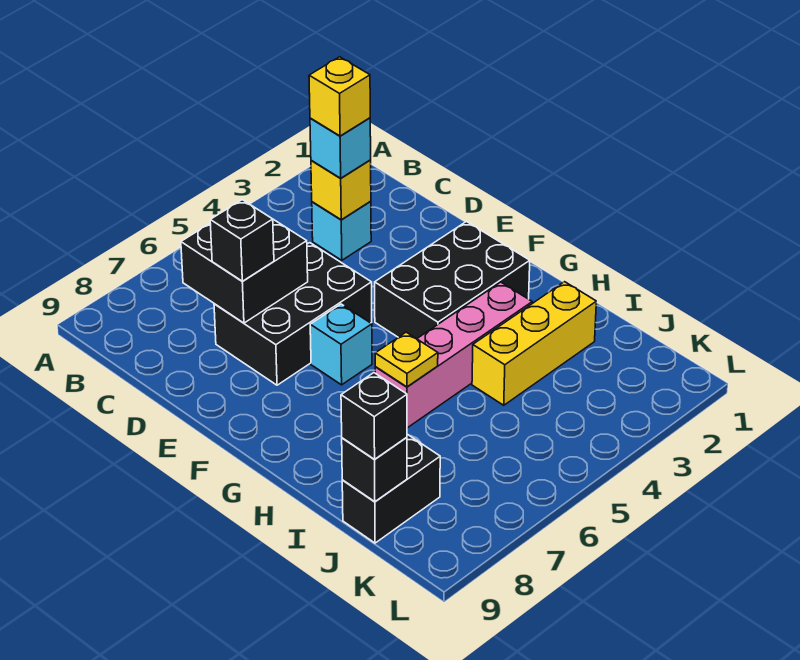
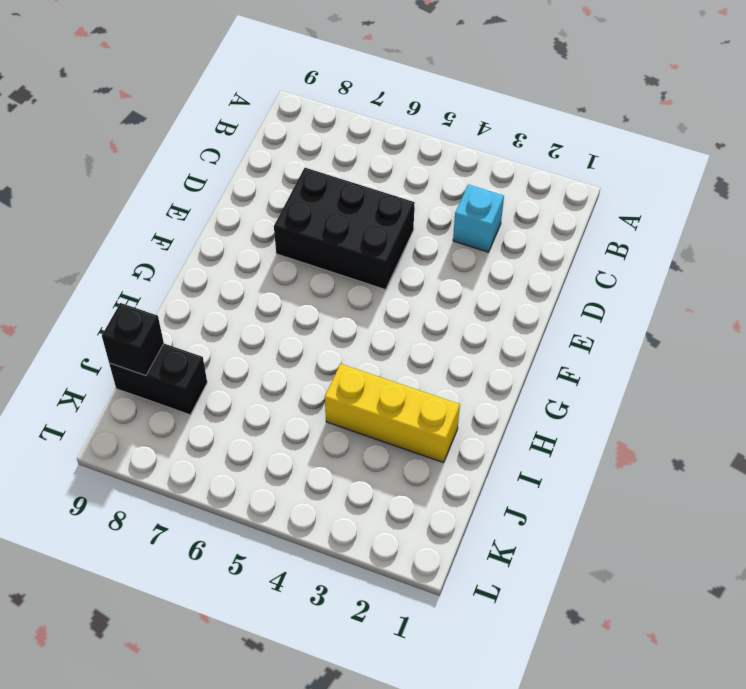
none -> black 2x3 brick [375,222,530,339]
none -> cyan 1x1 brick [310,304,372,385]
none -> pink 1x4 brick [375,282,532,428]

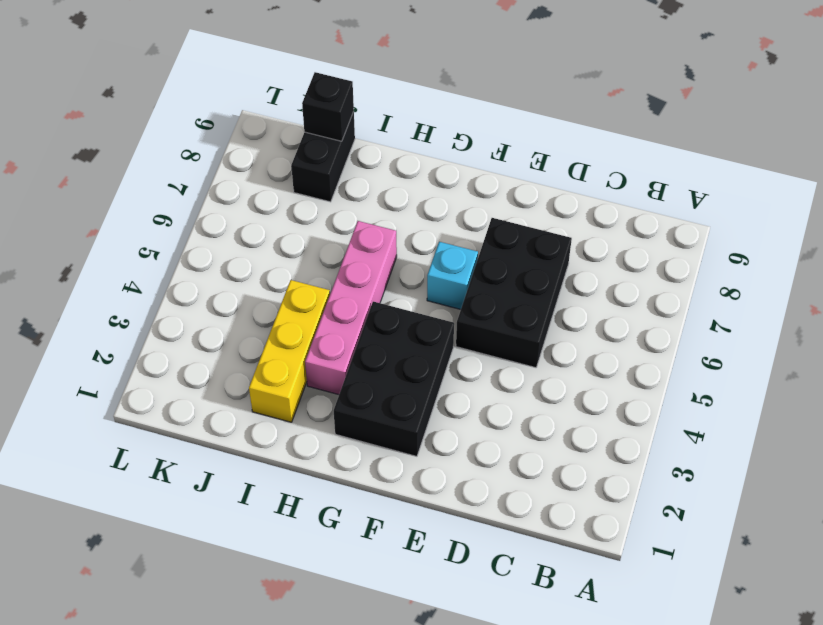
none -> cyan 1x1 brick [312,201,371,260]
none -> yellow 1x1 brick [311,160,371,220]
none -> black 2x2 brick [181,219,308,323]

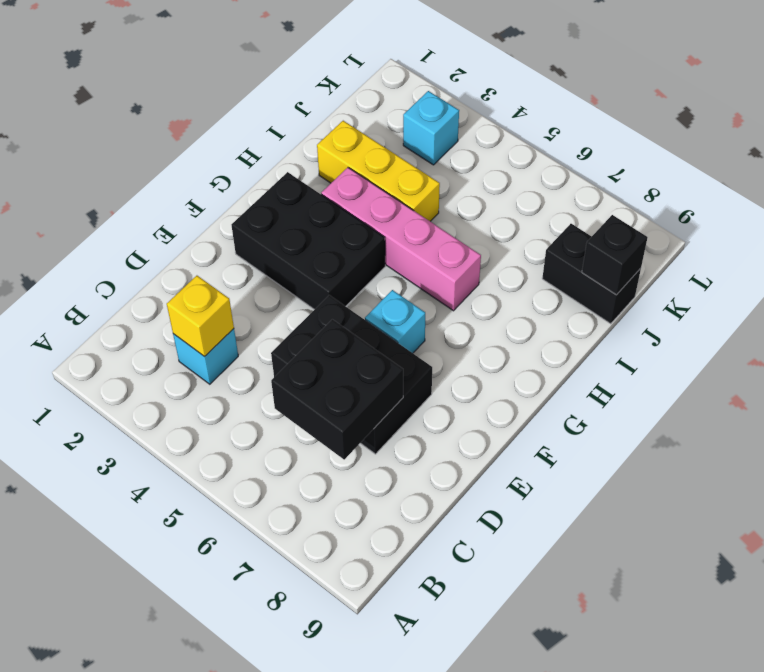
cyan 1x1 brick [403,91,459,165] -> cyan 1x1 brick moved to [310,118,371,178]
none -> yellow 1x1 plate [375,332,438,387]
none -> black 1x1 brick [210,200,274,281]
none -> black 1x1 brick [341,373,407,459]

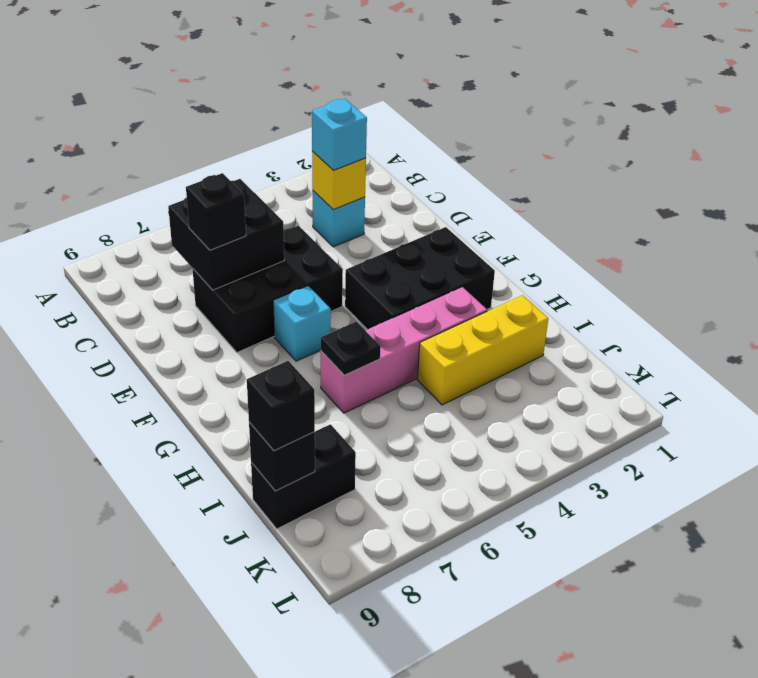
black 1x1 plate [321,322,381,375] -> yellow 1x1 plate [375,332,438,387]
none -> yellow 1x1 brick [309,57,370,136]

